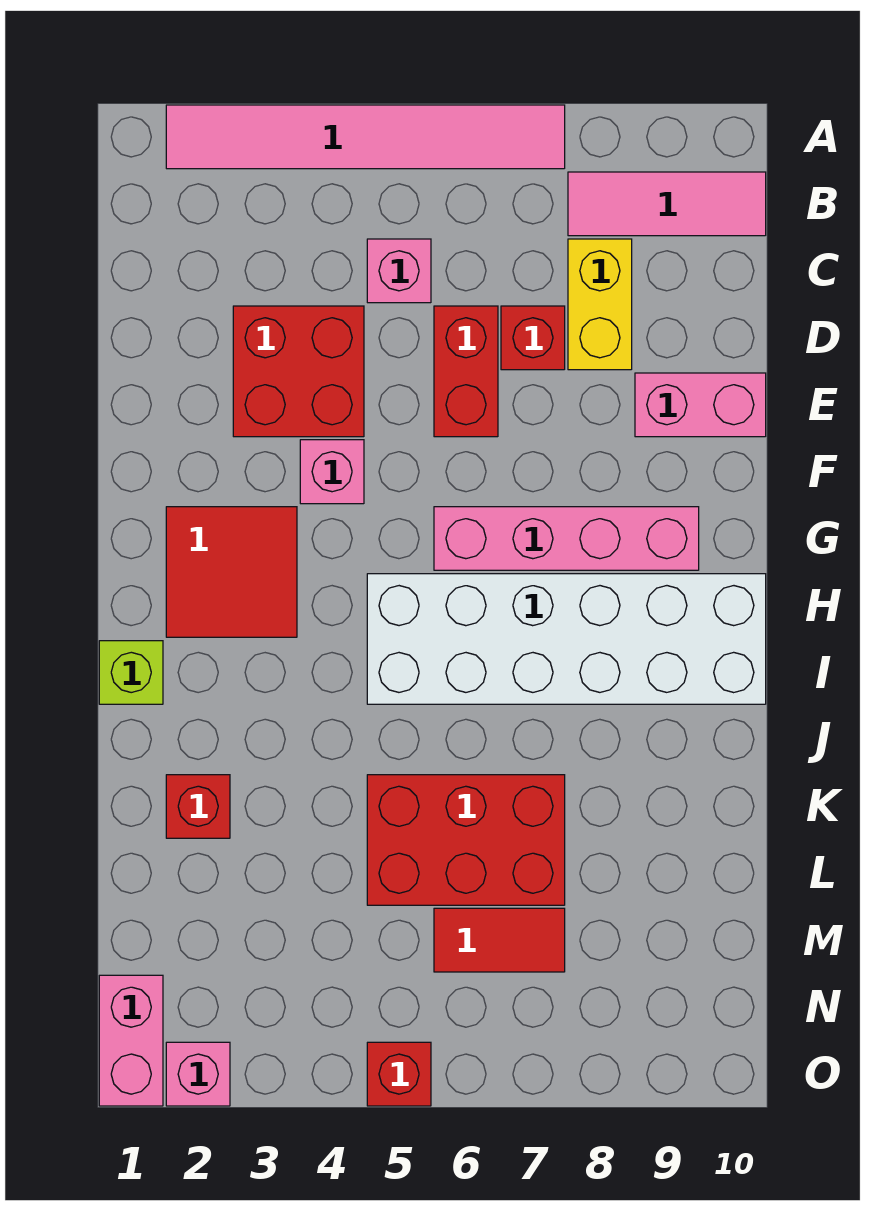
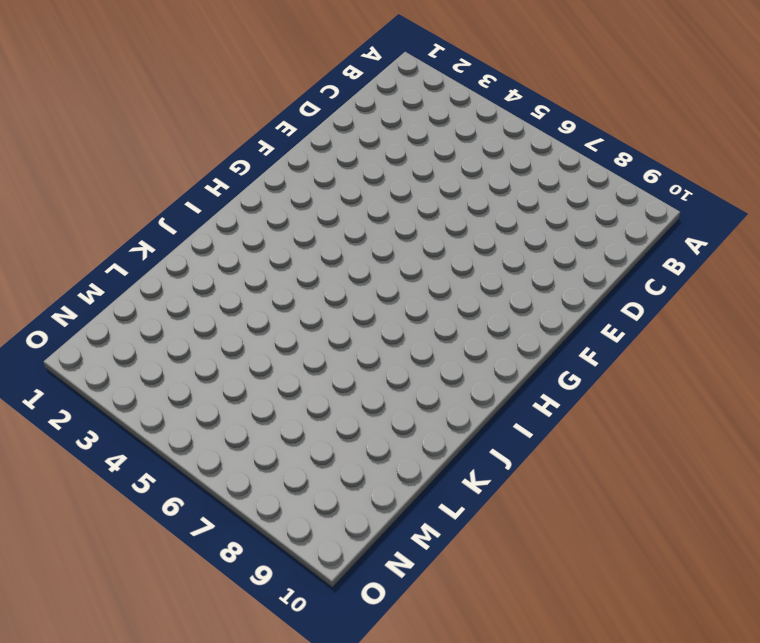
none -> pink 1x6 tile [166,105,565,169]
none -> pink 1x3 tile [568,172,766,236]
none -> pink 1x1 brick [367,239,431,303]

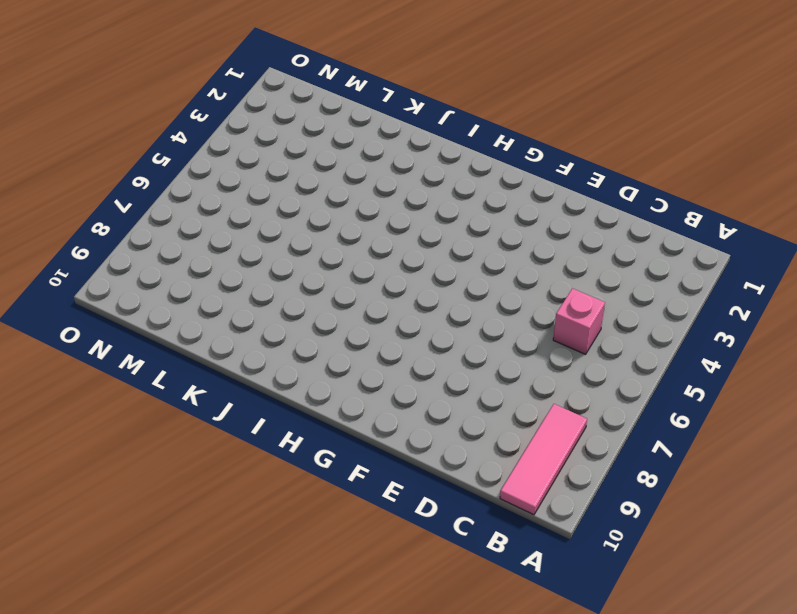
none -> pink 1x6 tile [166,105,565,169]
none -> yellow 1x2 brick [568,239,632,370]
none -> red 2x2 brick [233,306,364,437]

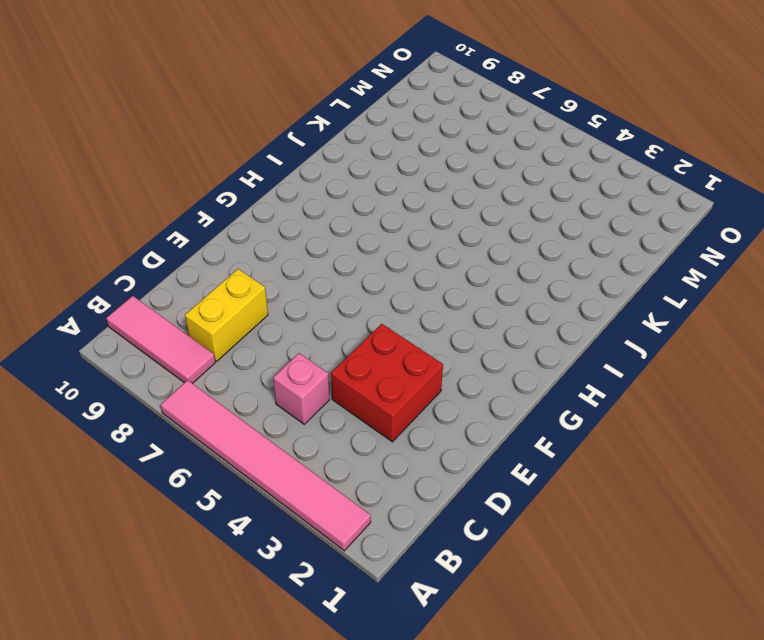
none -> red 1x2 brick [434,306,498,437]
none -> red 1x1 brick [501,306,565,370]
none -> pink 1x2 brick [635,373,766,437]

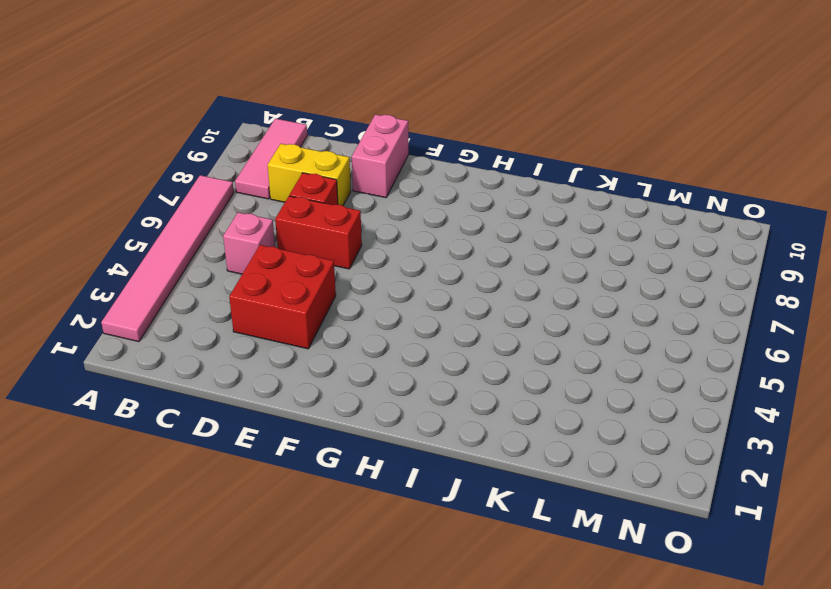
none -> pink 1x1 brick [300,440,364,504]
none -> red 2x2 tile [166,507,297,637]
none -> pink 1x4 brick [434,507,699,570]

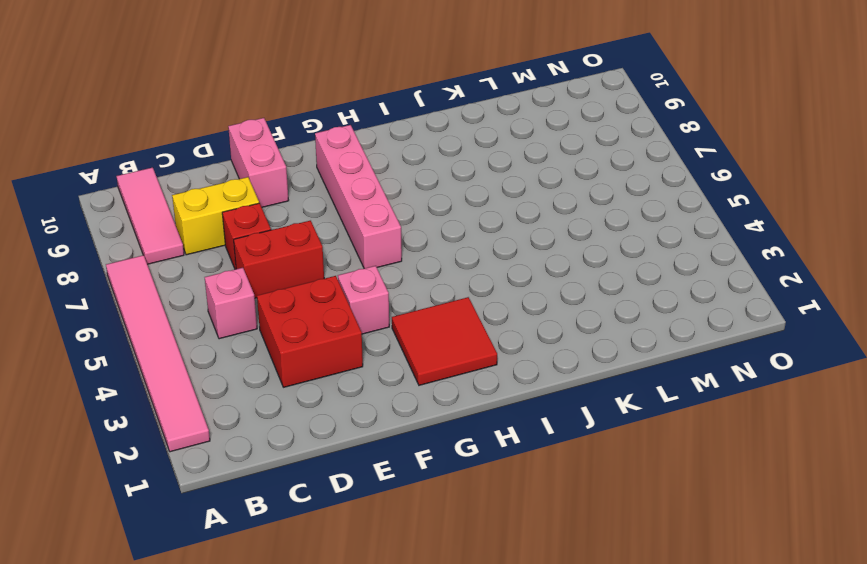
none -> white 2x6 brick [367,574,766,704]
none -> lime 1x1 brick [99,641,163,704]
none -> red 1x1 brick [166,775,230,838]

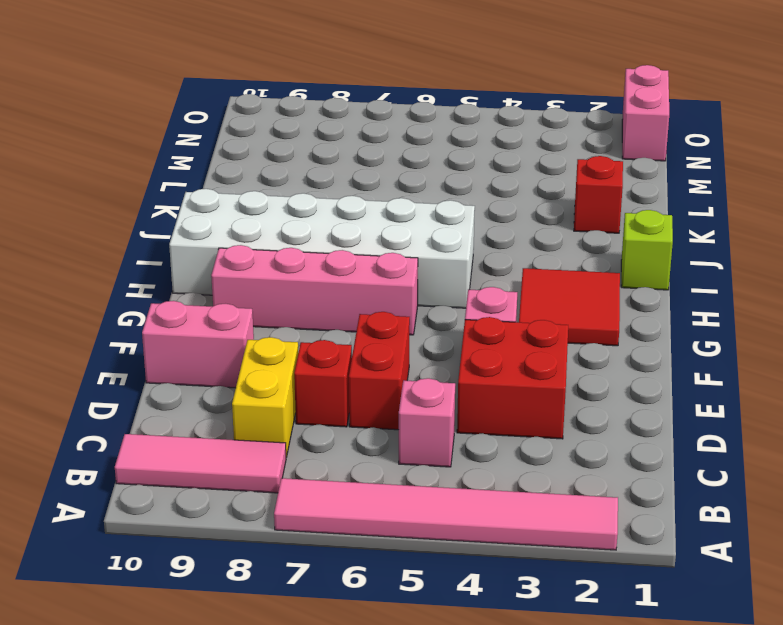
none -> red 2x3 brick [367,775,565,905]
none -> red 1x2 tile [434,908,565,972]
none -> pink 1x1 brick [166,1042,230,1106]

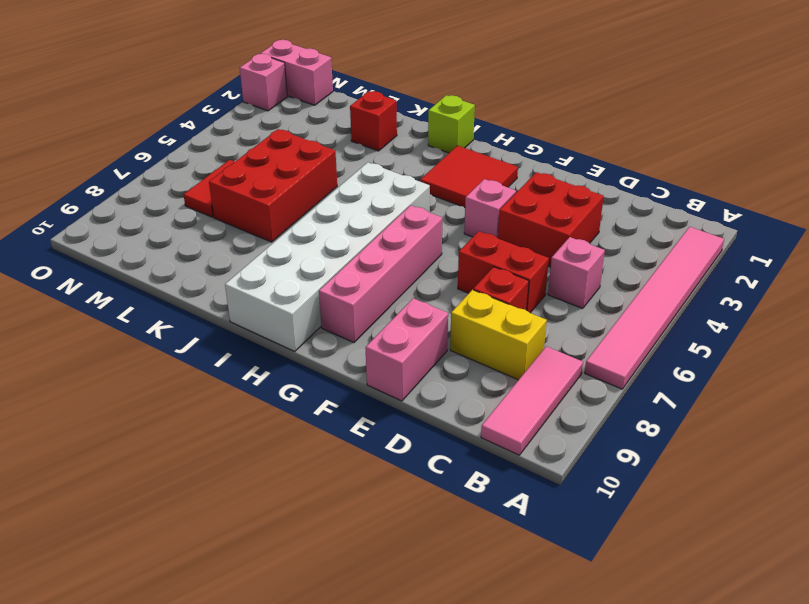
none -> red 1x1 brick [367,1042,431,1106]

